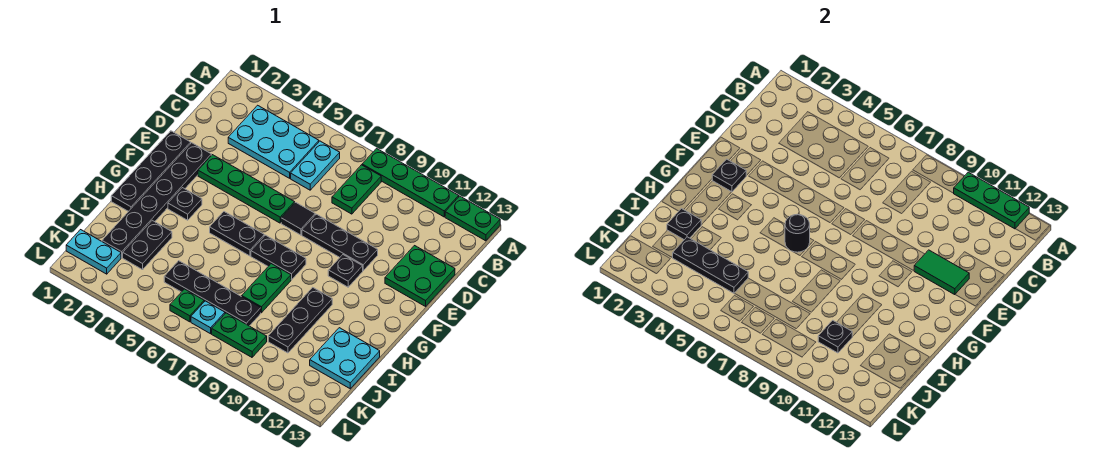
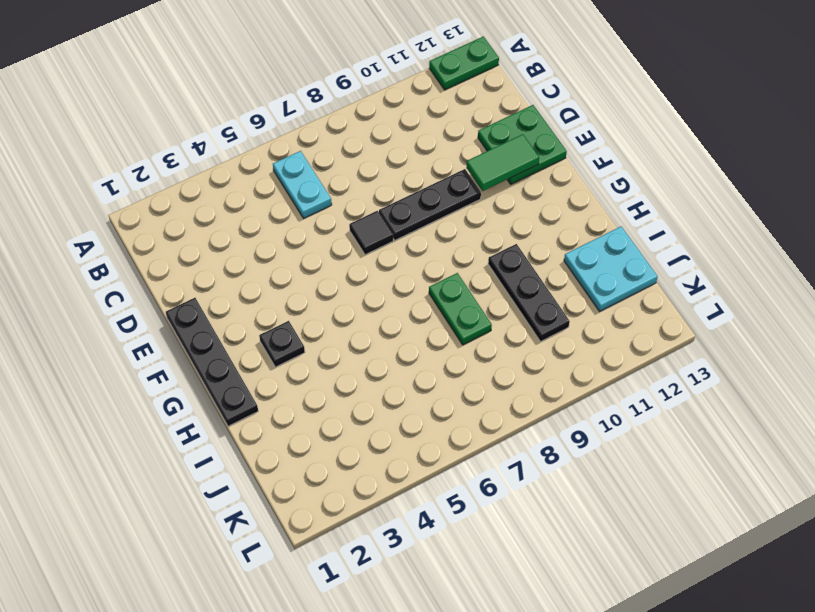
none -> green 1x4 plate [362,148,459,217]
none -> cyan 2x3 plate [228,105,319,178]
none -> green 1x2 plate [332,165,381,214]
none -> black 1x6 plate [102,143,211,258]

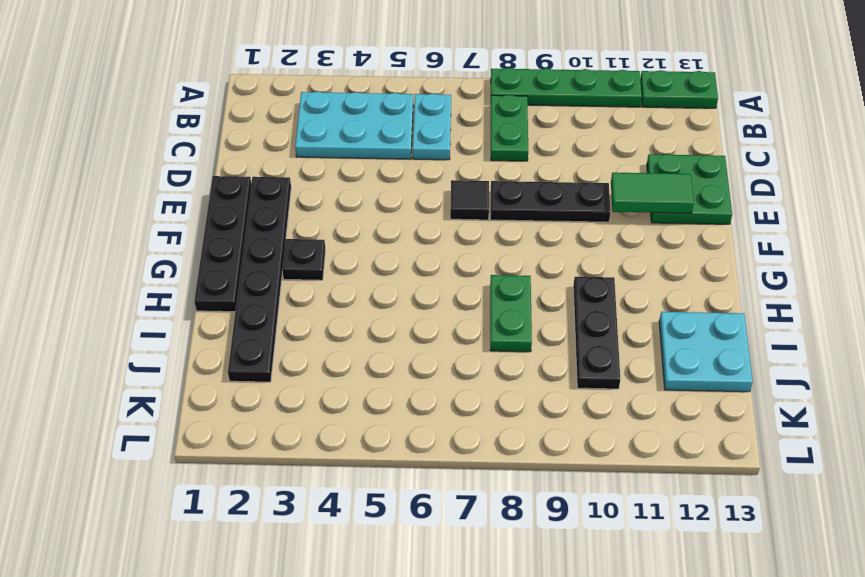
none -> green 1x4 plate [198,155,295,223]
none -> black 1x1 plate [328,255,363,287]
none -> black 1x2 plate [210,212,264,256]
none -> black 1x2 plate [251,235,306,280]

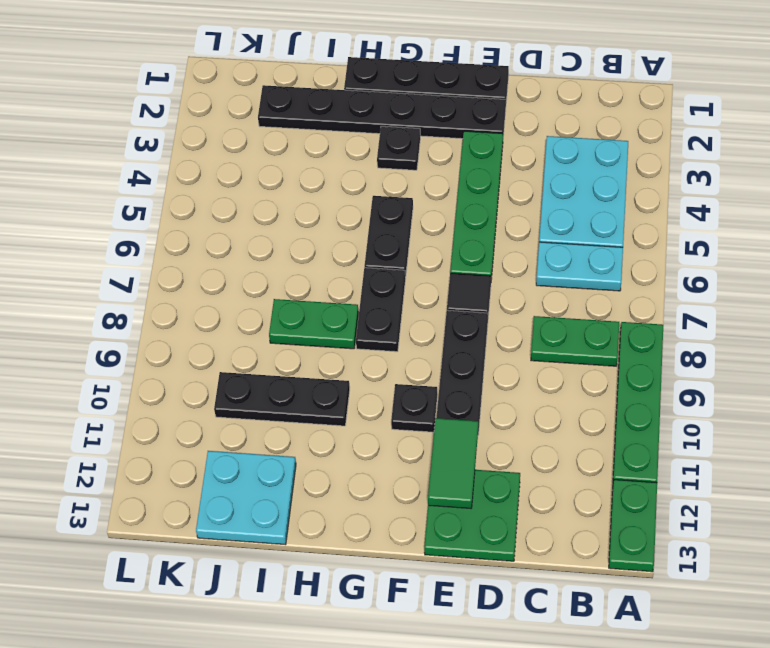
none -> black 1x2 plate [123,220,172,270]
none -> black 1x4 plate [164,261,261,326]
none -> cyan 1x2 plate [66,230,121,274]
none -> green 1x1 plate [170,289,204,322]

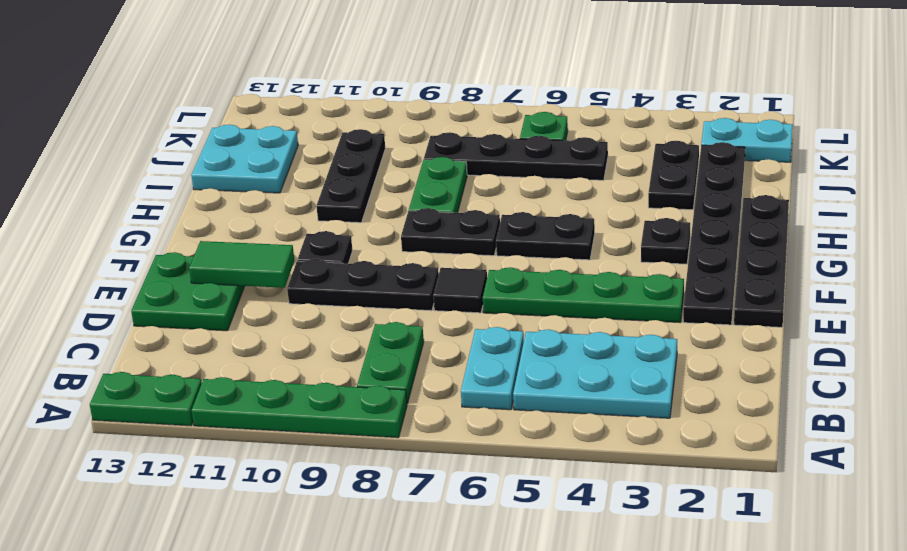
none -> cyan 1x1 plate [191,301,225,334]
none -> green 1x2 plate [212,313,267,357]
none -> green 1x3 plate [954,172,1029,229]
none -> black 1x1 plate [712,159,746,192]

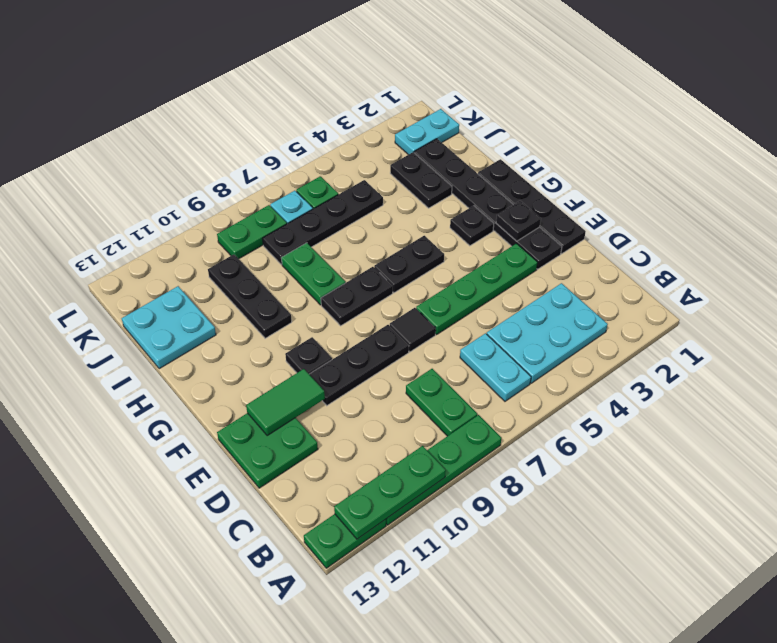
none -> black 1x1 round brick [785,214,810,252]
none -> black 1x1 plate [667,209,701,240]
none -> black 1x3 plate [672,237,748,293]
none -> black 1x1 plate [818,320,852,353]

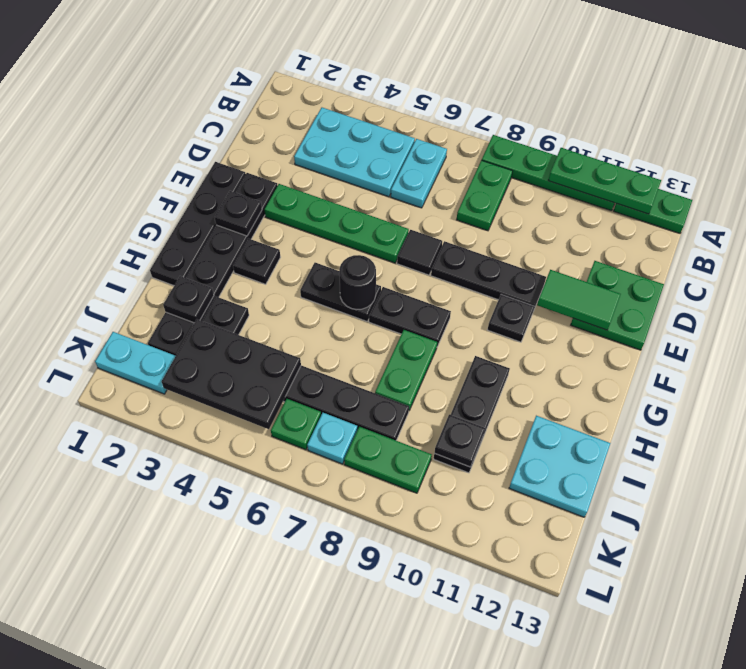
black 2x3 plate [162,319,301,429] -> black 1x3 plate [672,237,748,293]

